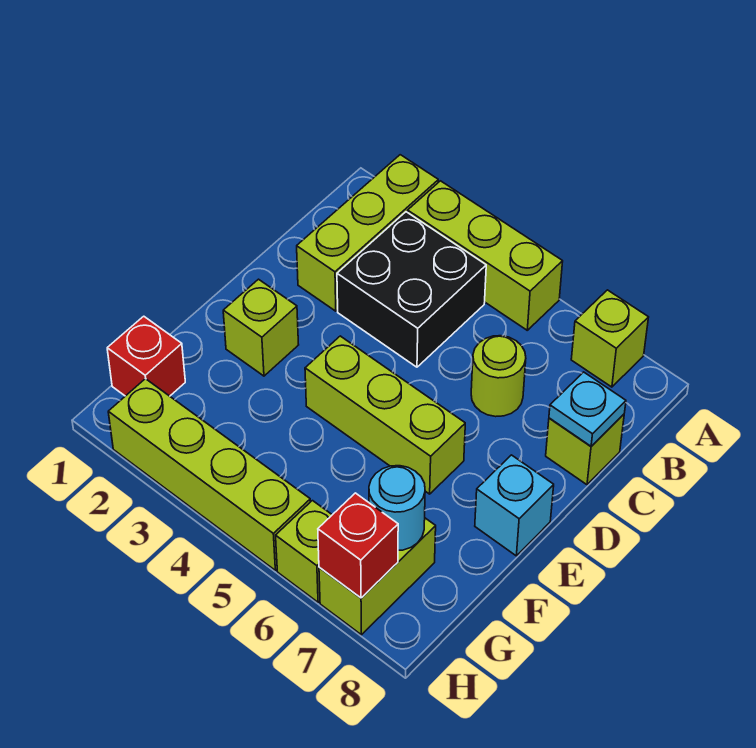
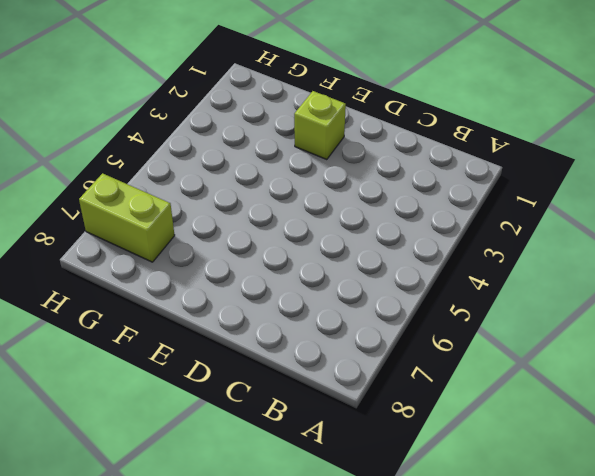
none -> lime 1x3 brick [297,155,438,311]
none -> lime 1x3 brick [408,181,563,330]
none -> lime 1x1 brick [571,290,649,387]

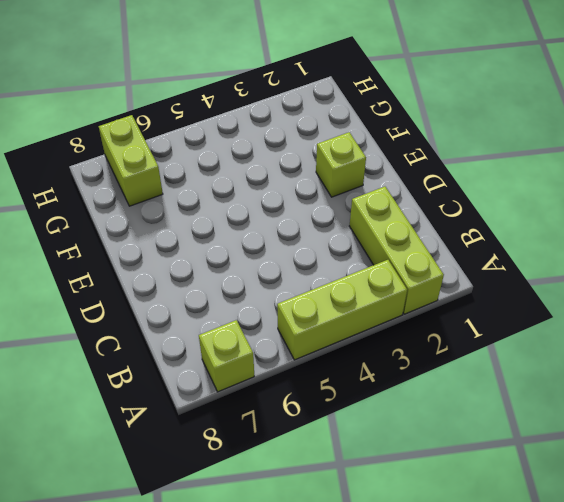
none -> black 2x2 brick [337,212,486,367]
none -> lime 1x1 round brick [471,336,526,417]
none -> lime 1x1 brick [546,414,624,485]

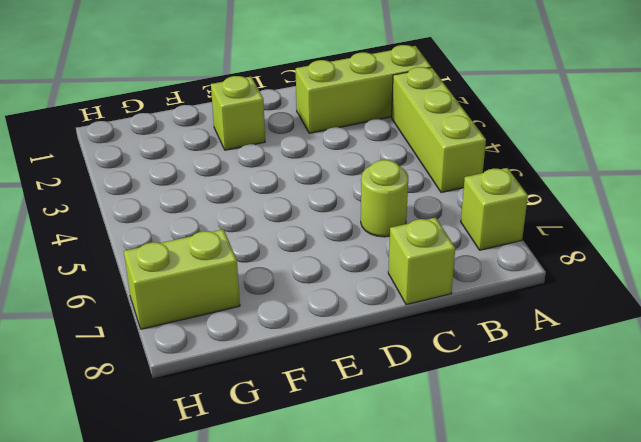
none -> black 2x2 brick [337,212,486,367]
none -> lime 1x3 brick [305,336,465,494]
none -> cyan 1x1 brick [475,455,554,556]

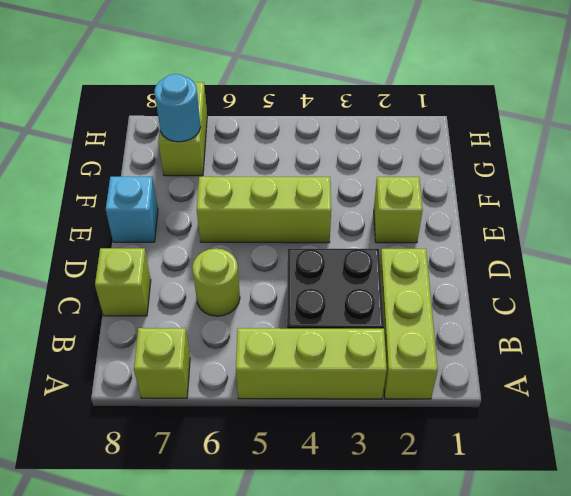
none -> red 1x1 brick [107,316,185,396]
none -> lime 1x4 brick [108,379,310,570]
none -> lime 1x1 brick [276,501,332,602]

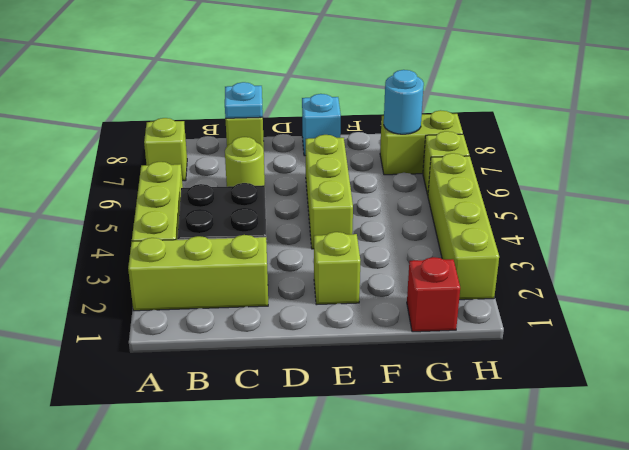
none -> red 1x1 brick [318,493,398,598]

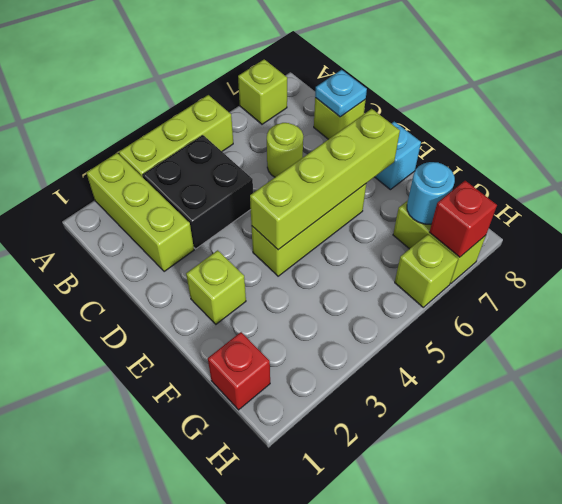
lime 1x4 brick [250,109,400,250] -> lime 1x4 brick moved to [108,379,310,570]

